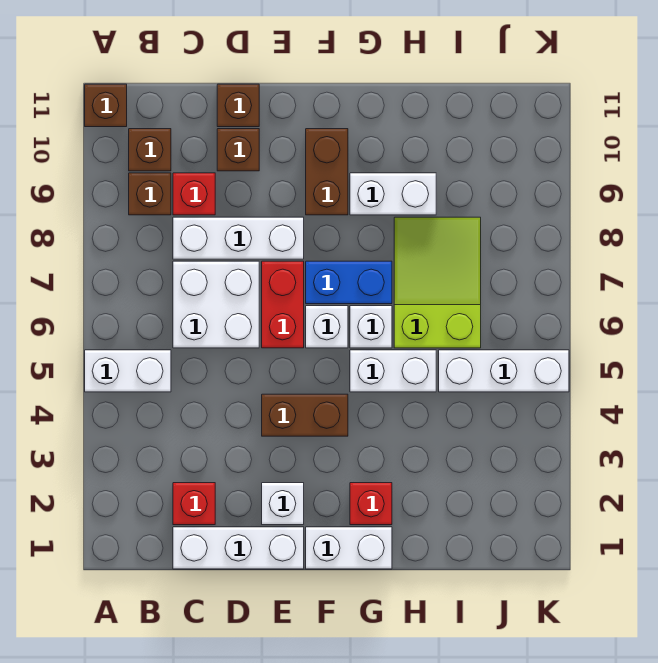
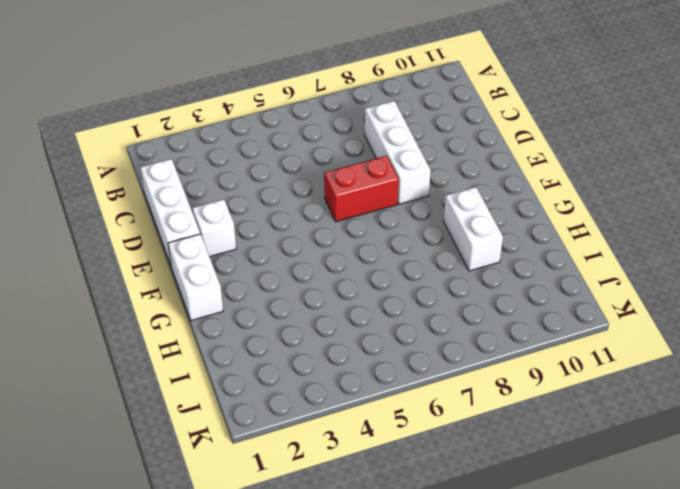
none -> white 1x2 brick [85,350,171,392]
none -> brown 1x1 brick [85,84,127,127]
none -> brown 1x1 brick [129,173,171,215]

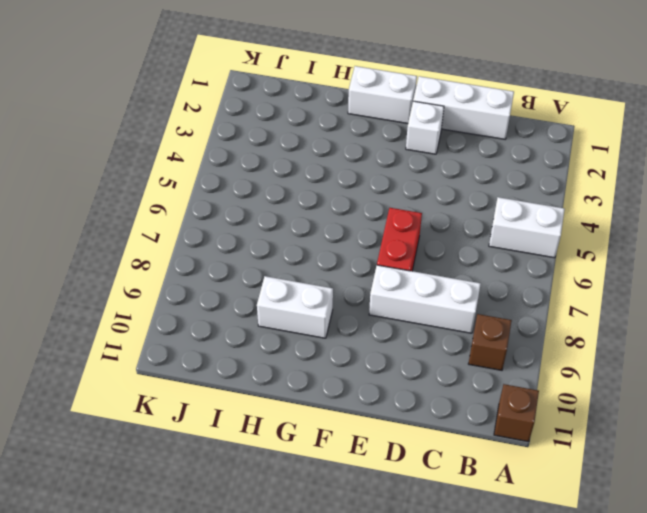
none -> brown 1x1 brick [129,129,171,171]
none -> red 1x1 brick [173,483,215,525]
none -> white 2x2 brick [173,261,259,348]

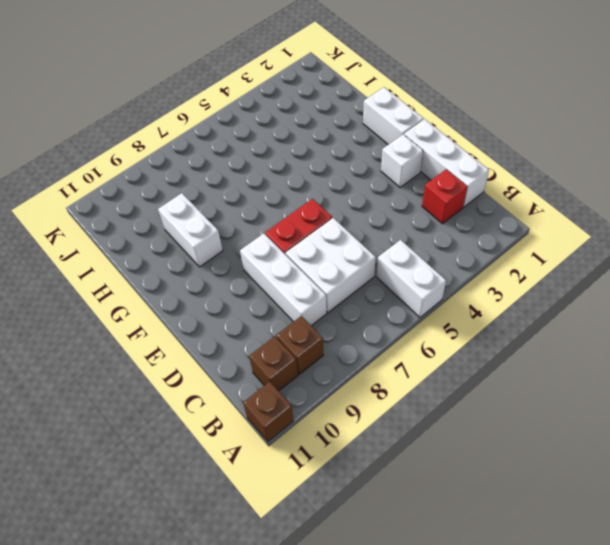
none -> red 1x1 brick [173,173,215,215]
none -> brown 1x1 brick [217,129,259,171]
none -> brown 1x1 brick [217,84,259,127]

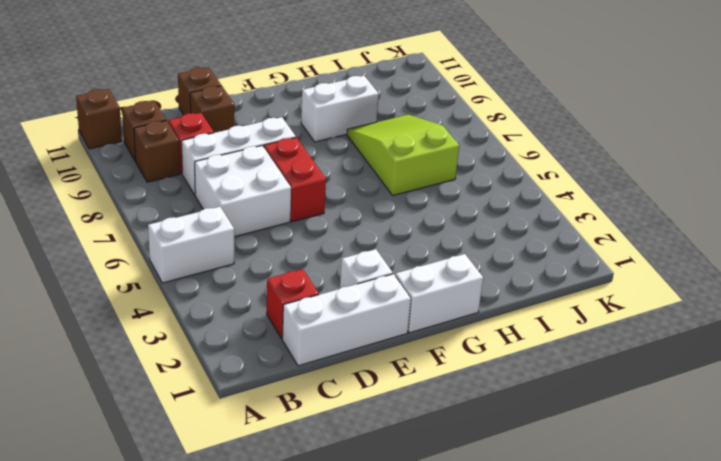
none -> brown 1x2 brick [262,394,348,436]
none -> white 1x1 brick [306,306,348,348]
none -> blue 1x2 brick [306,261,392,304]

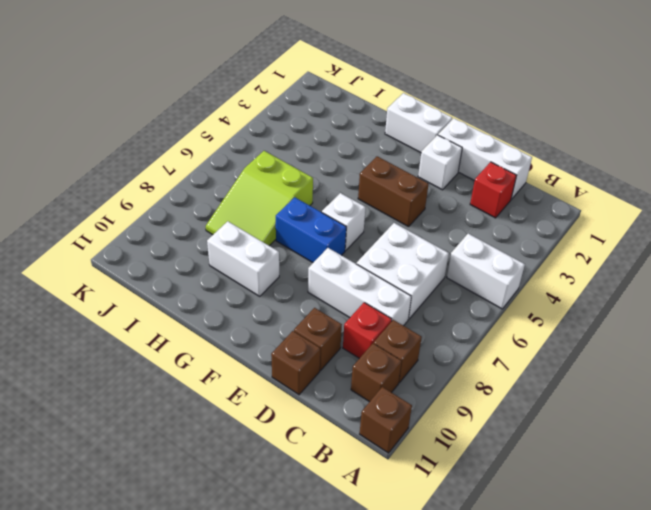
none -> red 1x2 brick [262,261,304,348]
none -> brown 1x2 brick [306,129,348,215]
none -> red 1x1 brick [350,483,392,525]

